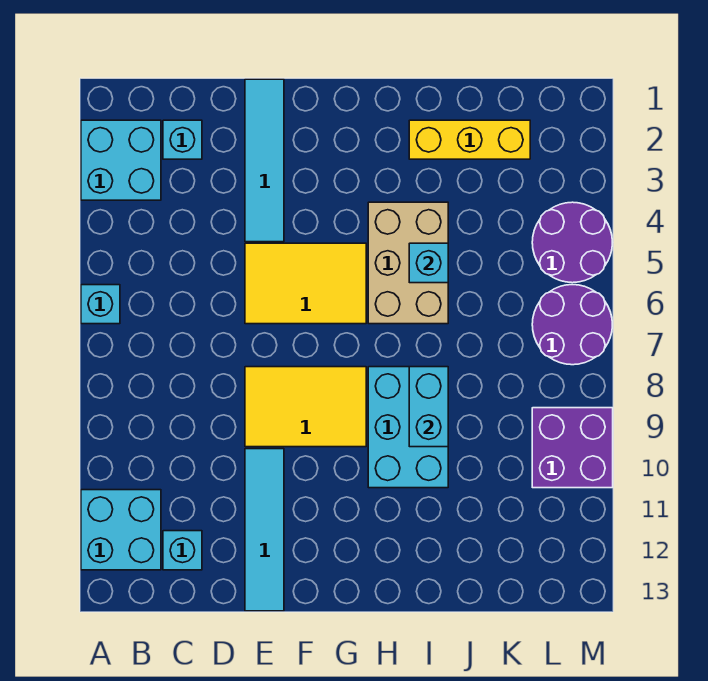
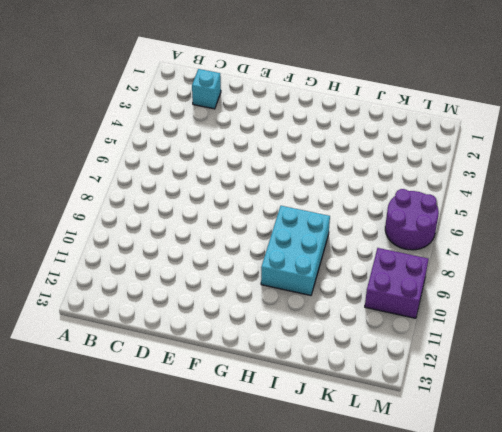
none -> cyan 2x2 brick [81,120,161,200]
none -> cyan 1x1 brick [81,285,120,324]
none -> cyan 2x2 brick [81,490,161,570]

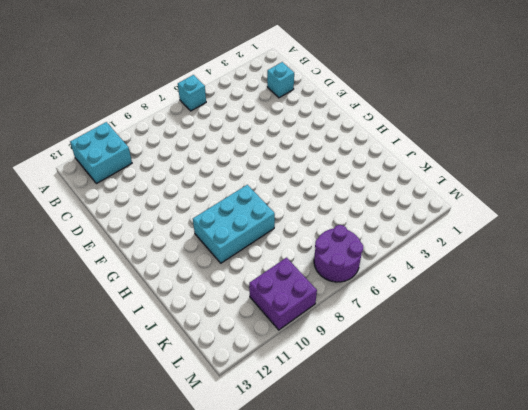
none -> cyan 2x2 brick [81,120,161,200]
none -> cyan 1x1 brick [163,531,202,570]
none -> cyan 1x4 tile [245,79,284,242]

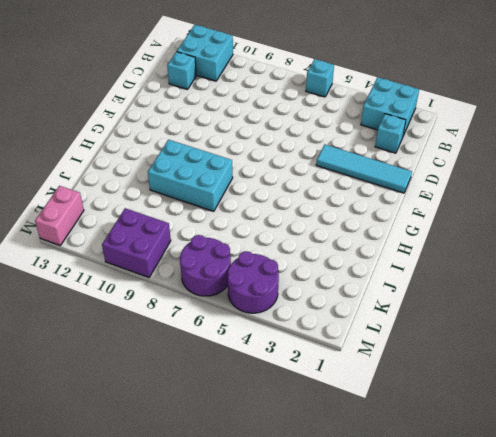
pink 1x2 brick [35,186,84,245] -> none
none -> yellow 2x3 tile [245,243,366,324]
none -> yellow 2x3 tile [245,367,366,447]
none -> cyan 1x4 tile [245,449,284,611]

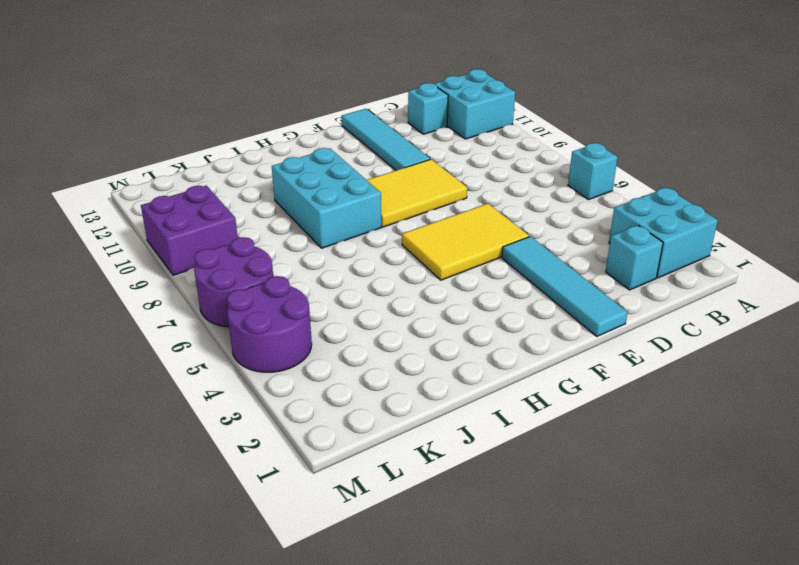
none -> tan 2x3 brick [368,202,448,324]
none -> yellow 1x3 brick [409,120,530,159]
none -> cyan 1x1 brick [409,243,448,283]

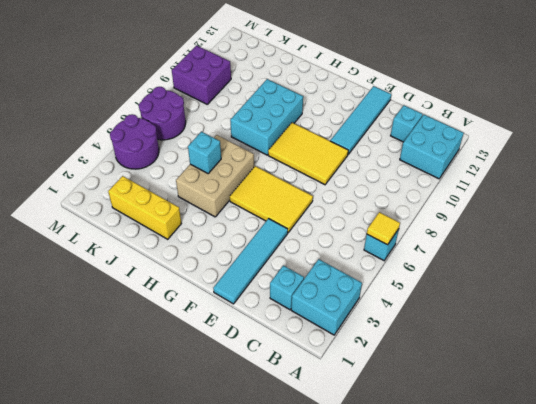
yellow 1x1 tile [367,212,400,245] -> none
none -> cyan 1x2 brick [409,367,448,447]

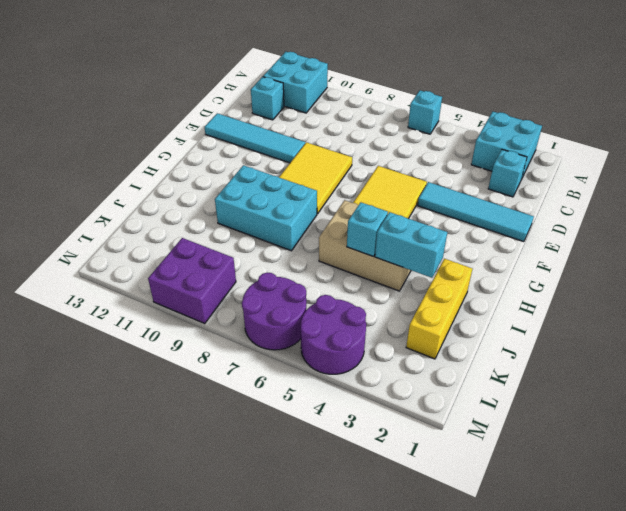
cyan 1x2 brick [375,212,447,278] -> cyan 1x2 brick moved to [409,367,448,447]

